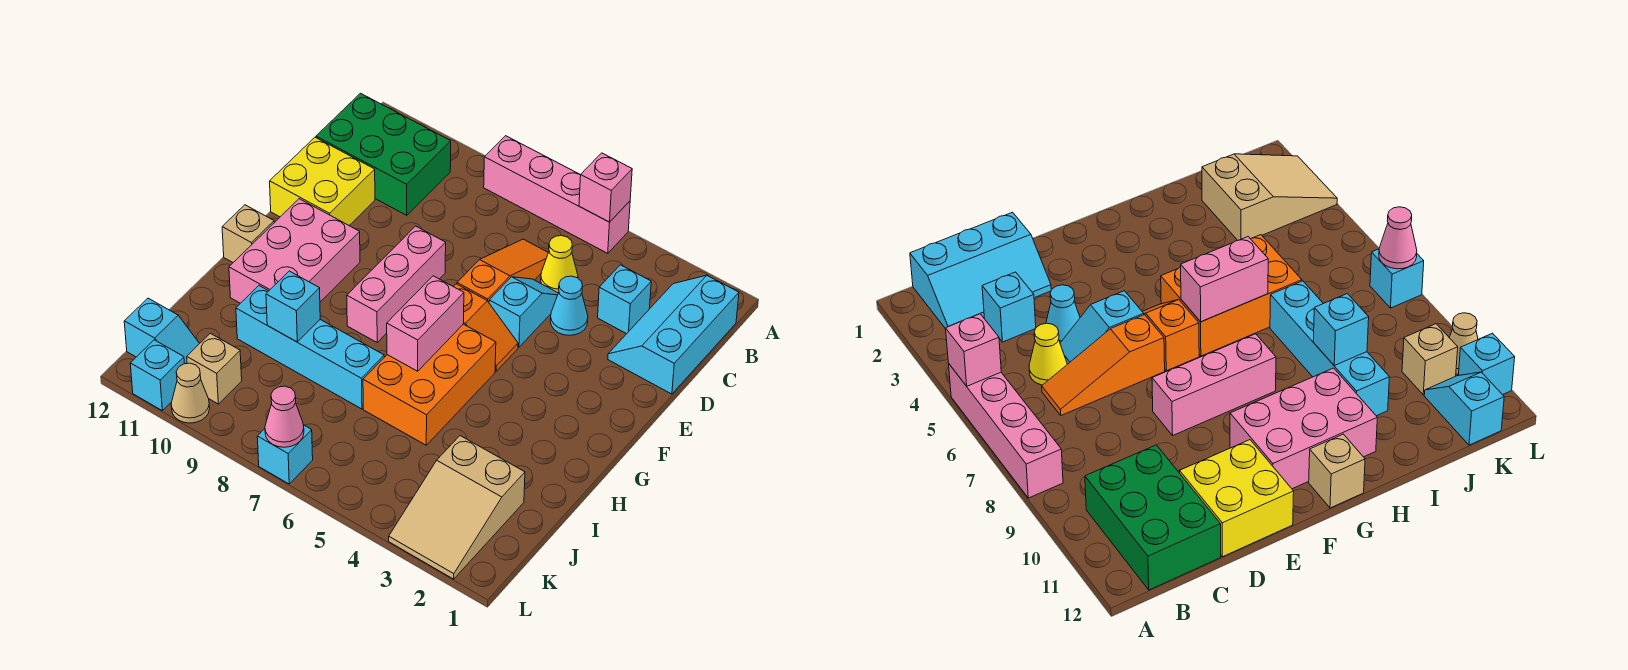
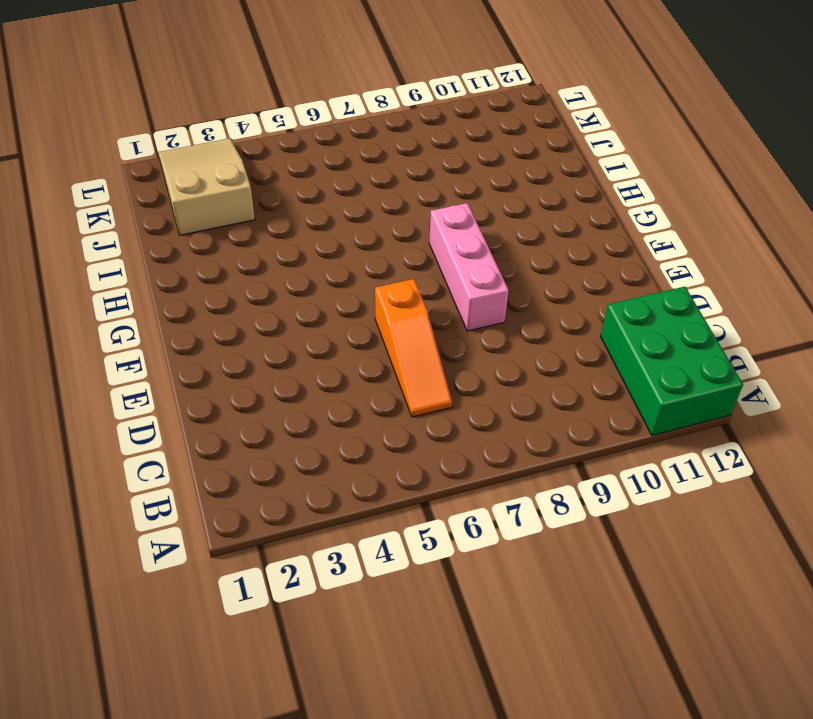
green 2x3 brick [600,287,743,436] -> green 2x3 brick turned to [316,93,451,215]
none -> pink 1x4 brick [484,136,630,253]
none -> cyan 2x3 slope [608,275,739,394]
none -> cyan 1x1 brick [598,265,651,334]

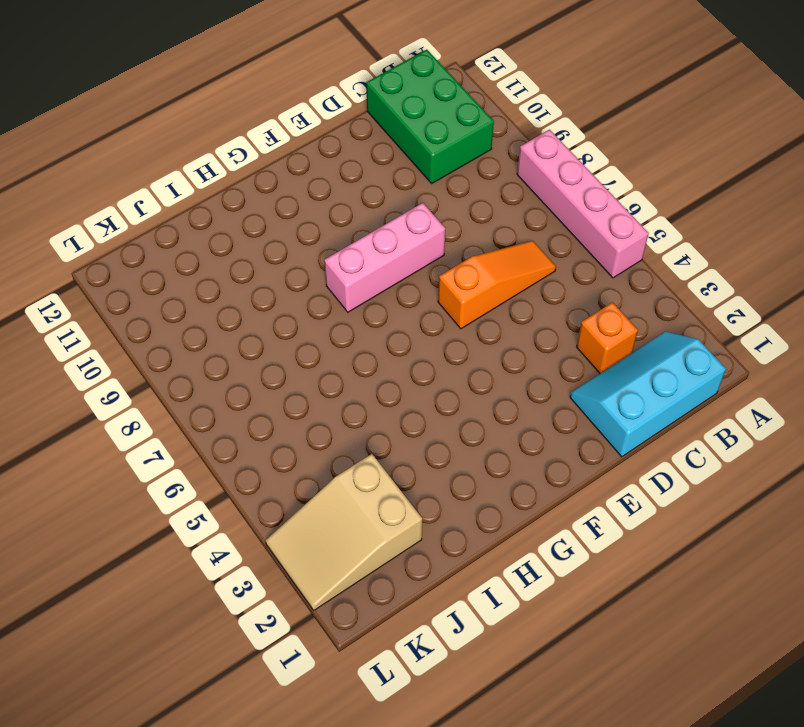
orange 1x1 brick [577,302,638,374] -> cyan 1x1 brick [598,265,651,334]
none -> yellow 1x1 cone [541,236,578,293]
none -> cyan 1x1 cone [550,276,588,335]
none -> cyan 1x2 slope [489,277,558,347]

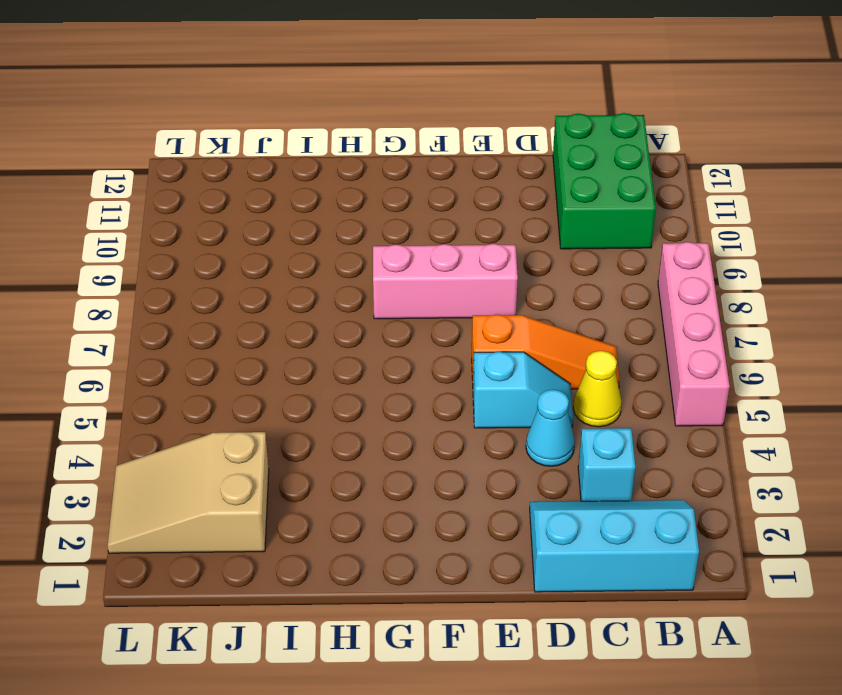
none -> yellow 2x2 brick [270,137,375,225]
none -> orange 1x2 slope [453,284,518,371]
none -> pink 2x3 brick [229,199,360,303]

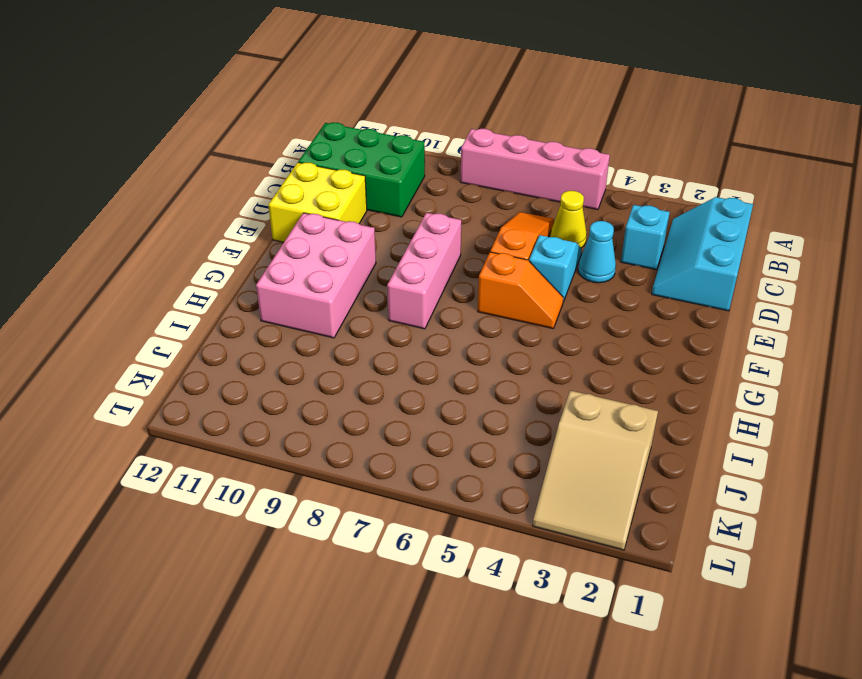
none -> orange 2x3 brick [363,324,496,445]
none -> tan 1x1 brick [222,205,274,262]
none -> cyan 1x4 brick [236,286,384,409]

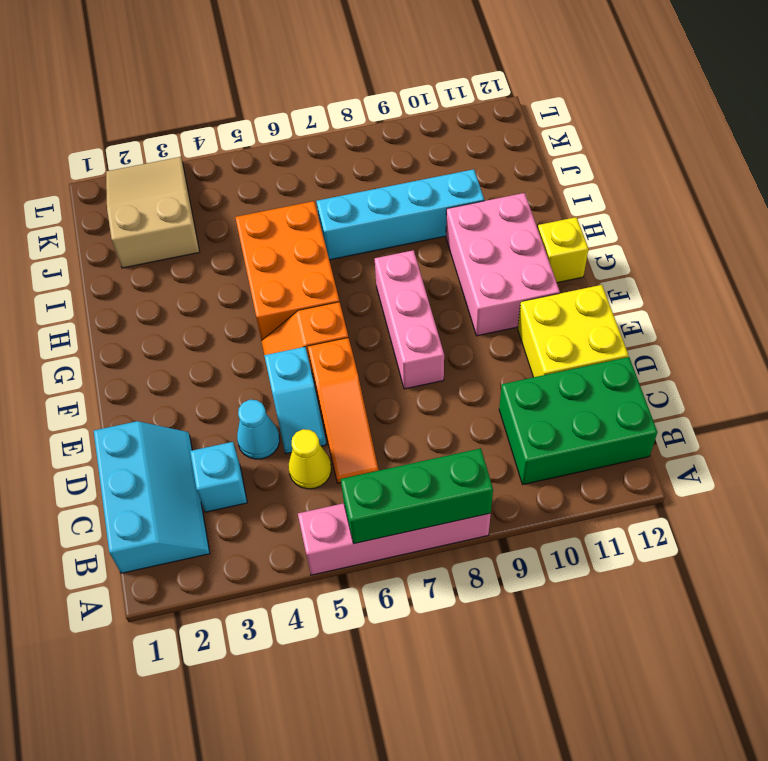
green 1x3 brick [341,448,493,544] -> none
yellow 1x1 brick [538,217,588,283] -> tan 1x1 brick [222,205,274,262]
none -> tan 1x1 brick [187,333,242,404]
none -> cyan 1x2 slope [124,298,200,364]
none -> cyan 1x1 brick [257,425,313,484]

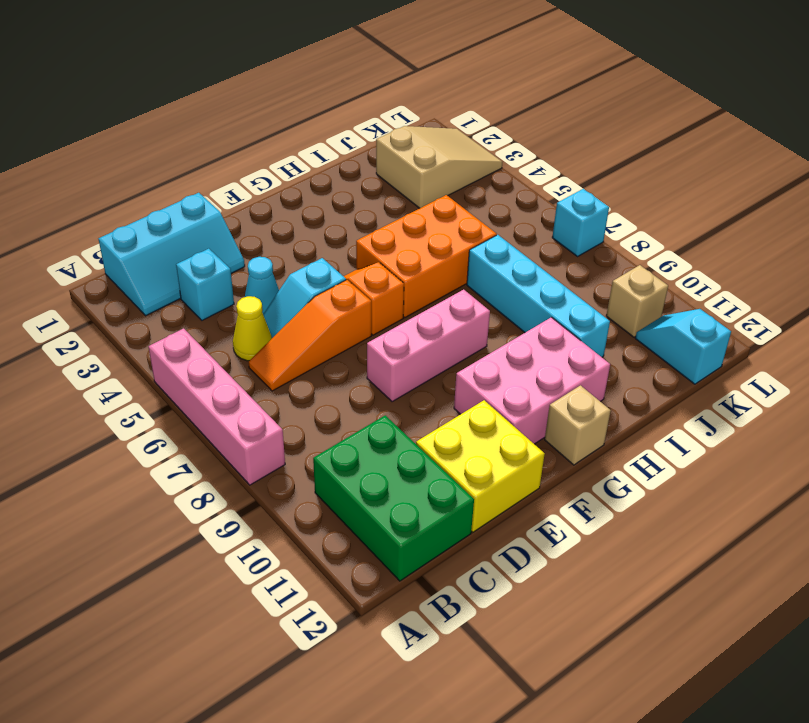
none -> tan 1x1 cone [171,363,210,423]
none -> cyan 1x1 brick [130,340,184,410]
none -> pink 1x1 brick [579,153,632,222]

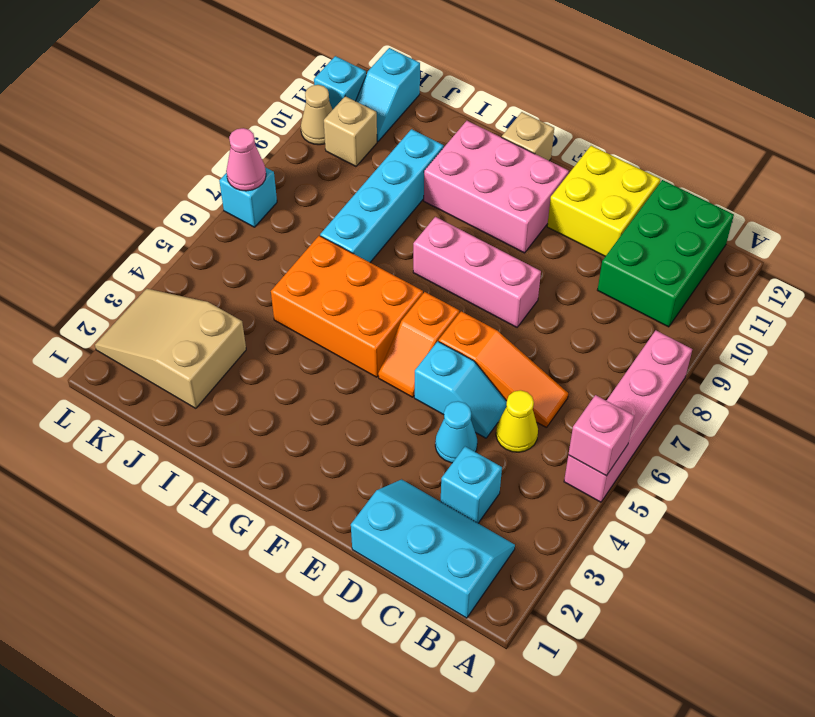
none -> pink 1x2 brick [387,276,464,371]
none -> cyan 1x1 brick [266,271,320,342]

